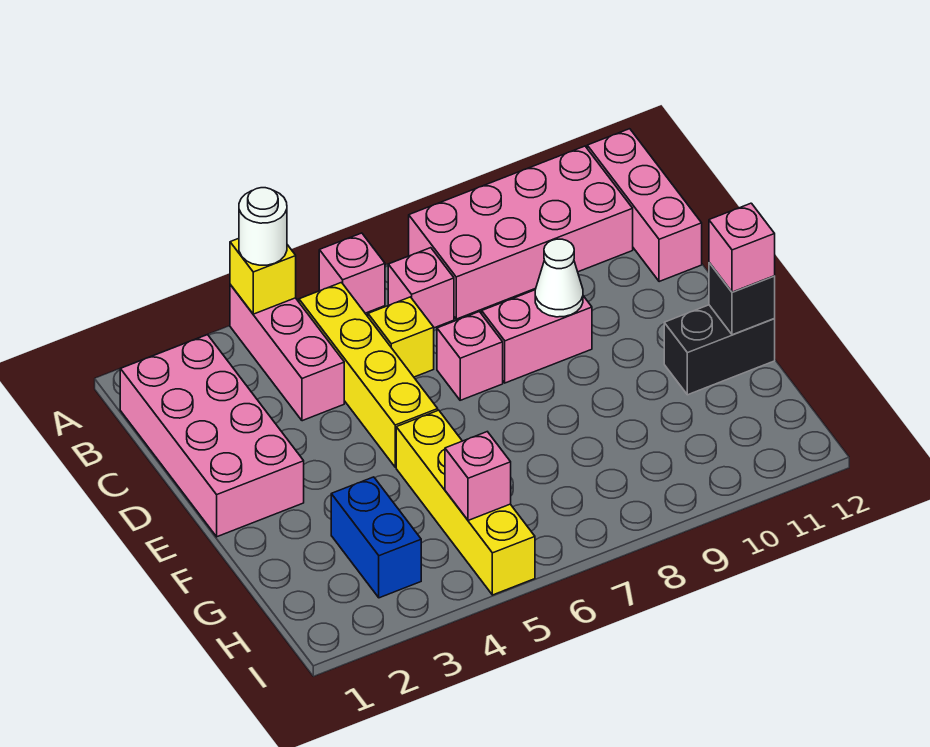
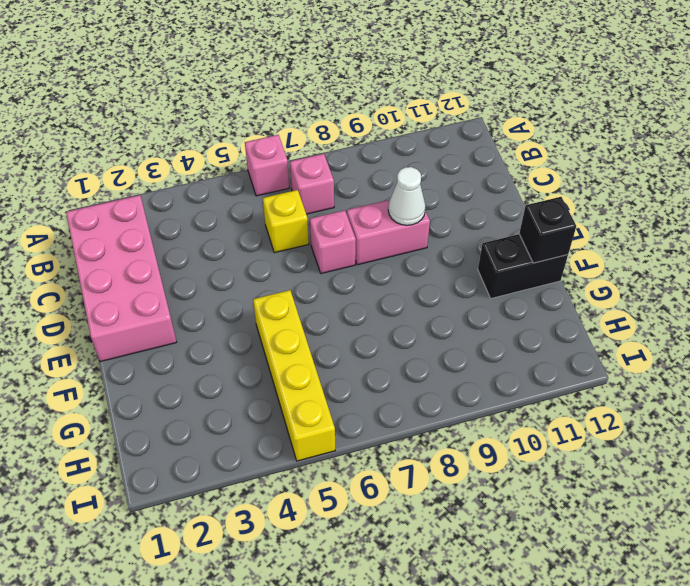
none -> pink 1x3 brick [230,285,344,421]
none -> pink 2x4 brick [409,146,633,319]
none -> pink 1x3 brick [587,129,702,282]

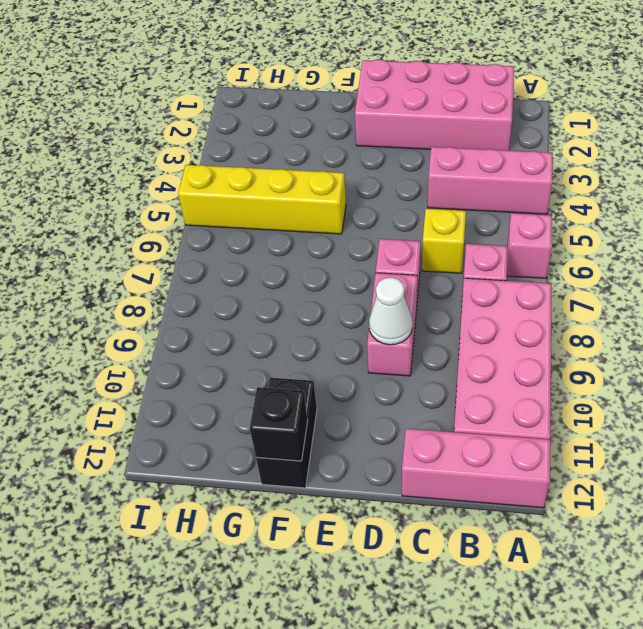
none -> yellow 1x4 brick [299,283,438,467]
none -> blue 1x2 brick [331,477,421,598]
none -> yellow 1x1 brick [230,238,296,314]

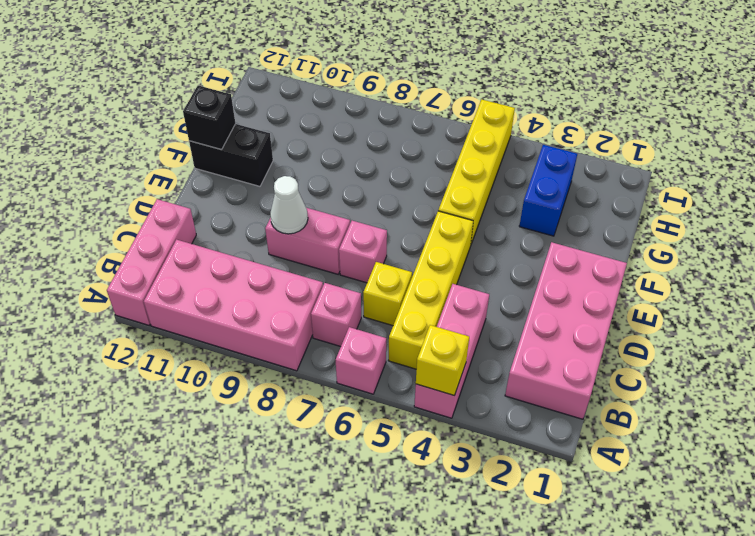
none -> pink 1x1 brick [445,432,511,520]
none -> white 1x1 round brick [239,188,287,265]
none -> pink 1x1 brick [709,203,775,292]

